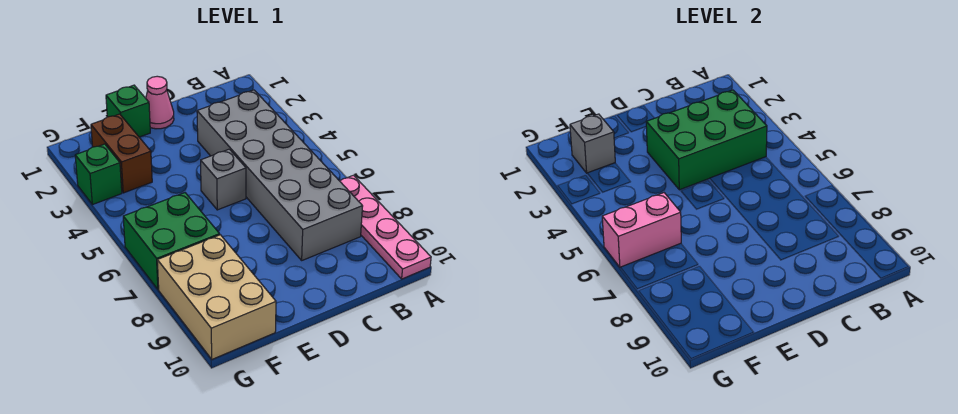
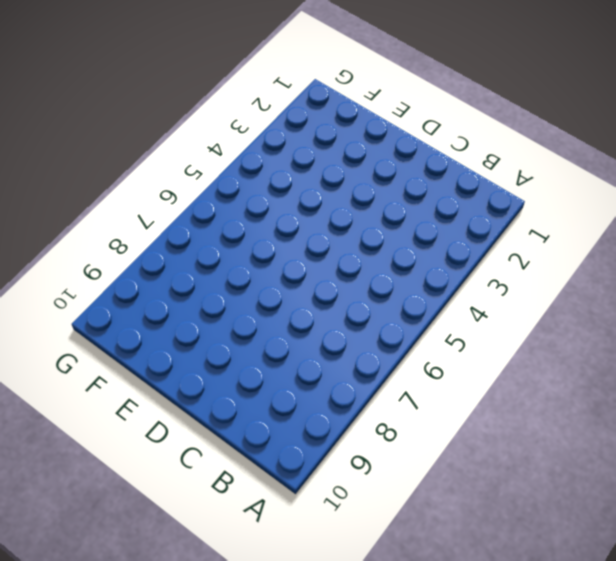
none -> pink 1x4 plate [340,175,431,279]
none -> grey 2x6 brick [197,90,363,260]
none -> pink 1x1 cone [146,76,174,129]

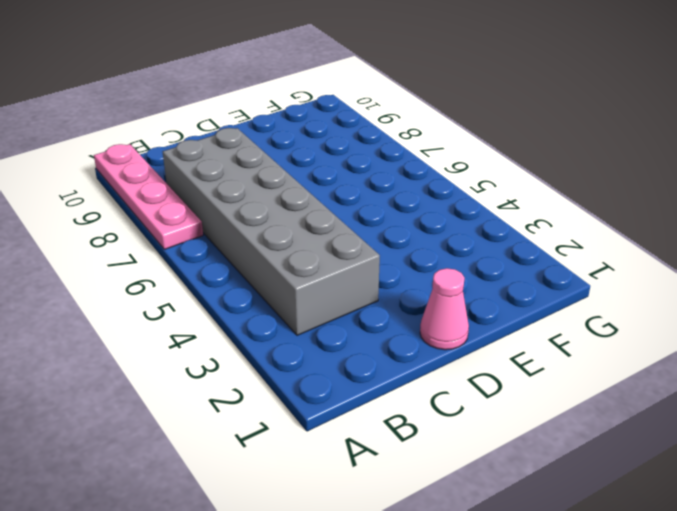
none -> grey 1x1 brick [201,149,246,210]
none -> green 1x1 brick [106,85,150,137]
none -> brown 1x2 brick [91,114,152,193]

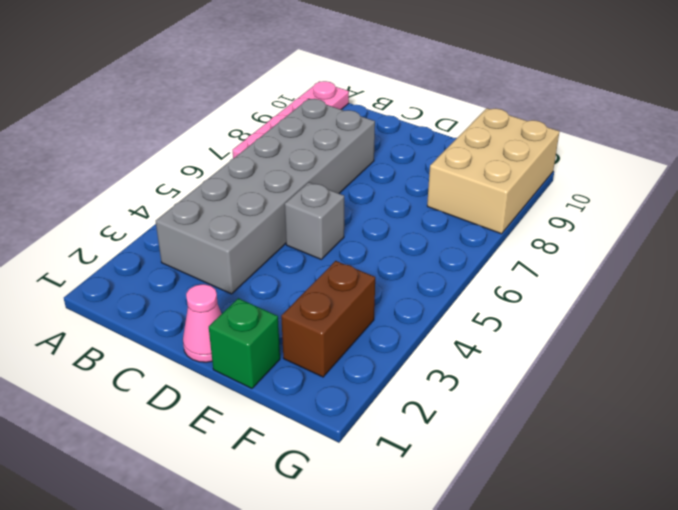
none -> green 2x2 brick [123,193,220,290]
none -> green 1x1 brick [75,144,122,205]
none -> green 2x3 brick [646,90,767,190]

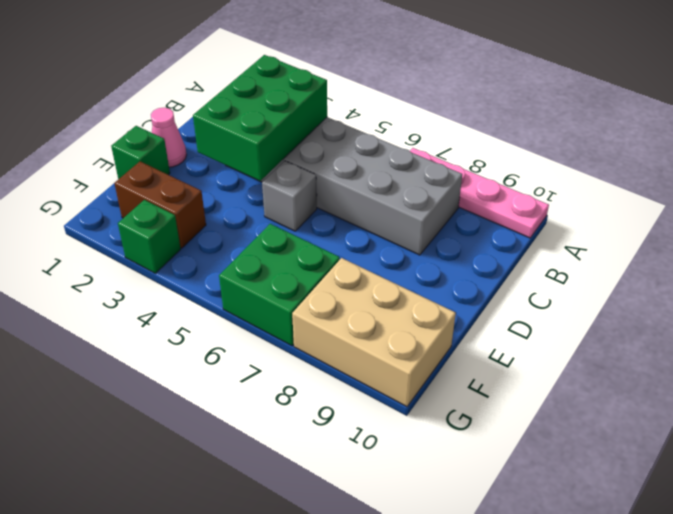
none -> grey 1x1 brick [570,114,615,173]
none -> pink 1x2 brick [602,193,681,268]

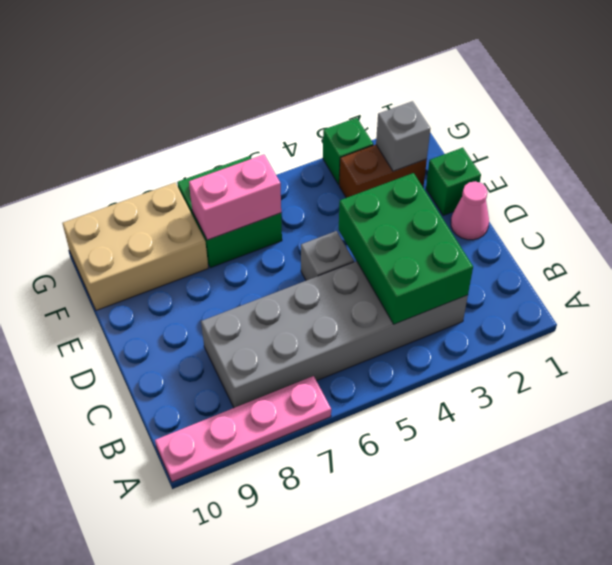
pink 1x2 brick [189,155,281,240] -> pink 1x2 brick turned to [602,193,681,268]

